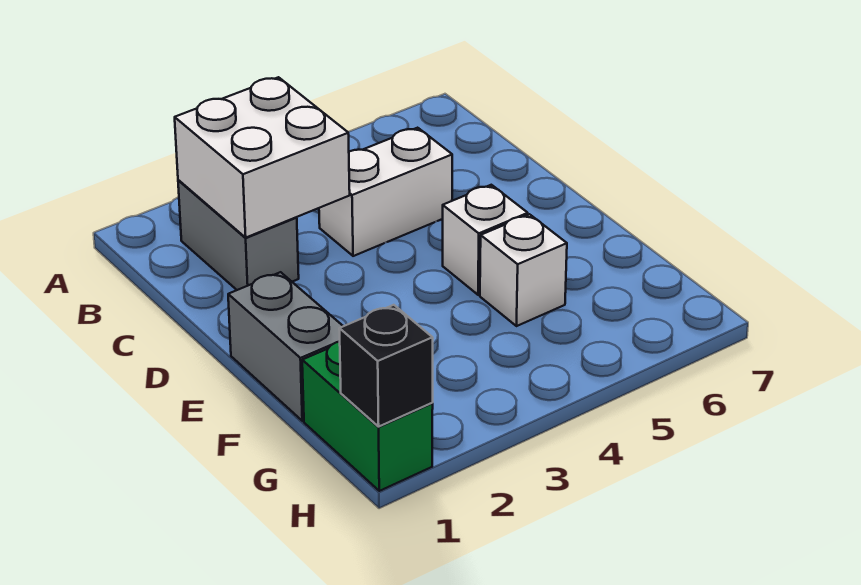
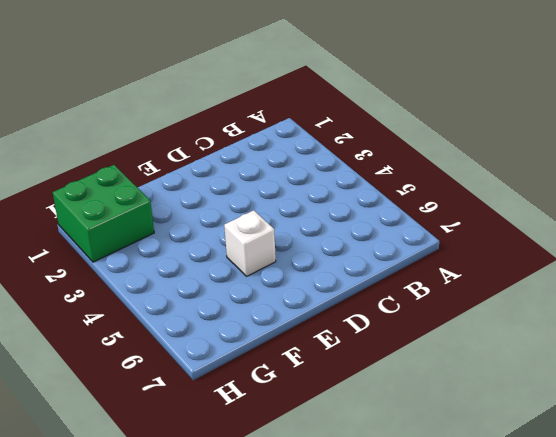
green 2x2 brick [53,165,154,262] -> green 1x2 brick [302,341,433,491]
none -> grey 1x2 brick [178,180,299,290]
none -> white 1x2 brick [319,128,452,256]

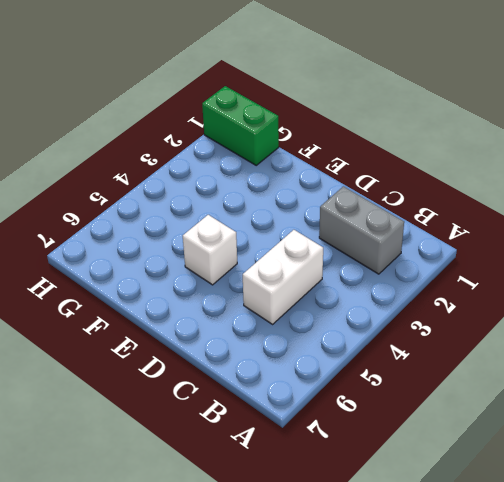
none -> grey 1x2 brick [228,272,343,421]
none -> white 1x1 brick [480,214,567,326]

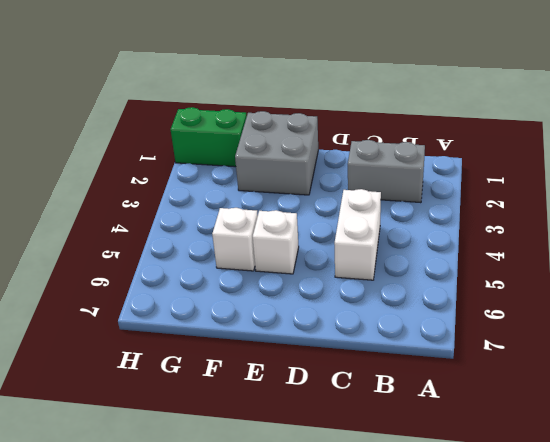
grey 2x2 brick [235,111,318,195] -> grey 1x2 brick [228,272,343,421]
none -> white 2x2 brick [175,77,350,237]
none -> black 1x1 brick [339,305,433,427]

